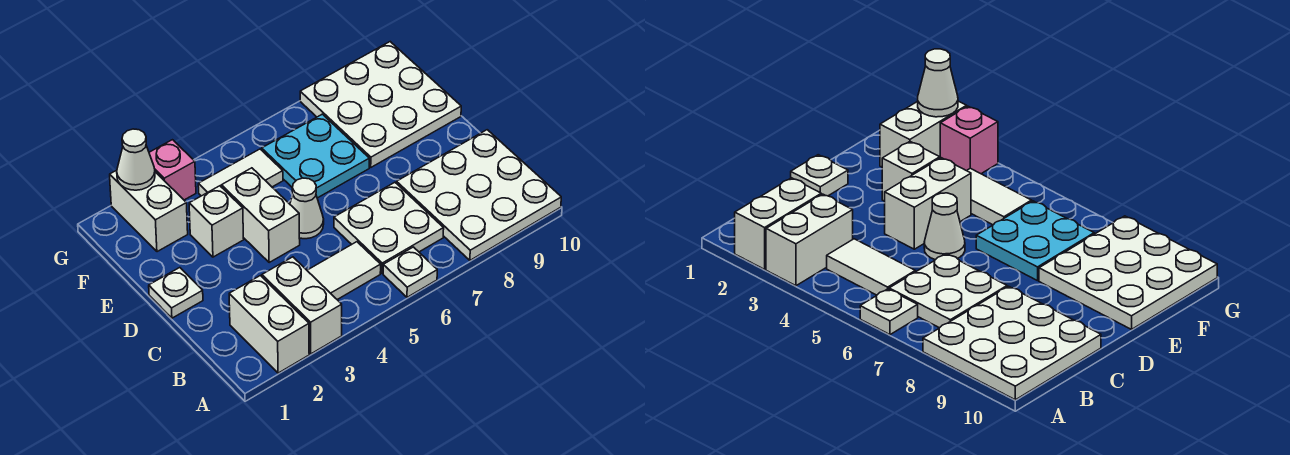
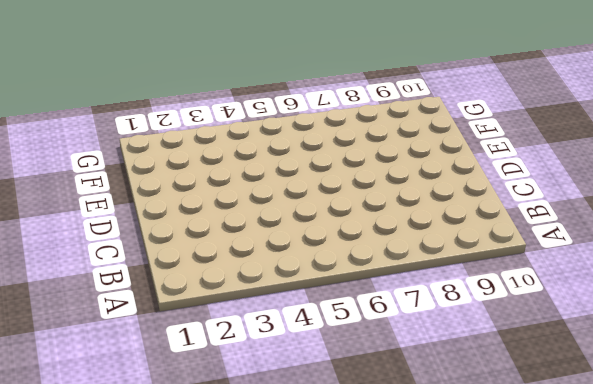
none -> white 1x2 brick [229,276,309,373]
none -> white 1x2 brick [262,257,342,354]
none -> white 1x1 plate [383,247,437,297]

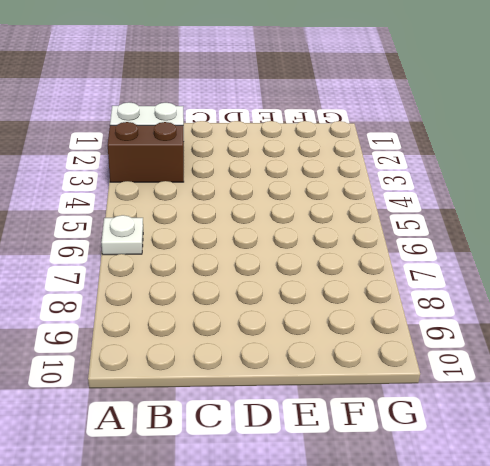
brown 1x2 brick [108,122,184,182] -> white 1x2 brick [262,257,342,354]
none -> white 3x3 plate [397,130,561,260]
none -> white 1x2 tile [307,242,381,300]
none -> white 2x2 plate [334,182,444,273]

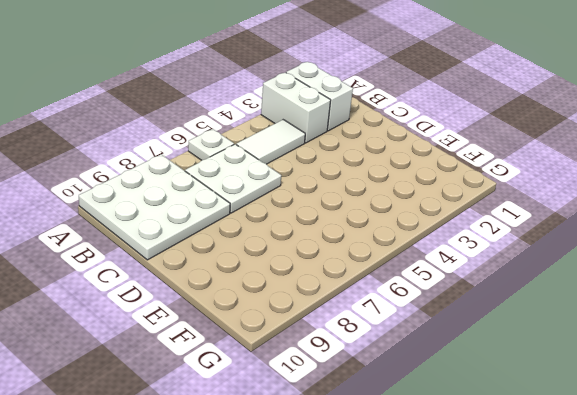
none -> white 1x1 plate [149,268,203,318]
none -> white 1x2 brick [221,168,300,262]
none -> white 1x1 cone [290,178,324,239]

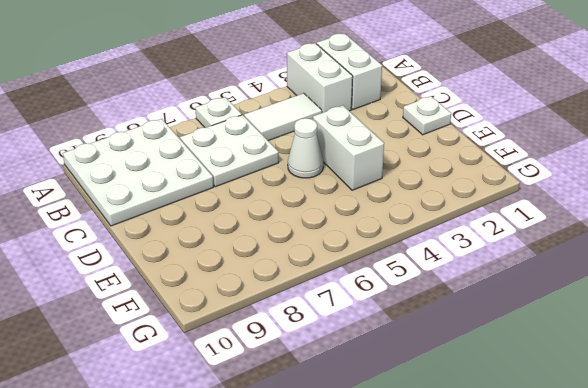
none -> white 1x1 brick [189,186,244,257]
none -> cyan 2x2 plate [262,114,369,198]
none -> white 3x3 plate [300,42,461,167]

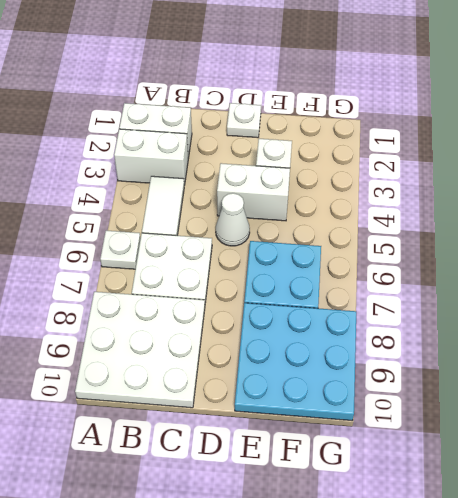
cyan 3x3 plate [235,303,356,420] -> white 3x3 plate [300,42,461,167]
none -> white 1x2 brick [110,170,188,252]
none -> white 1x2 tile [198,149,283,196]
none -> pink 1x1 brick [149,140,196,200]

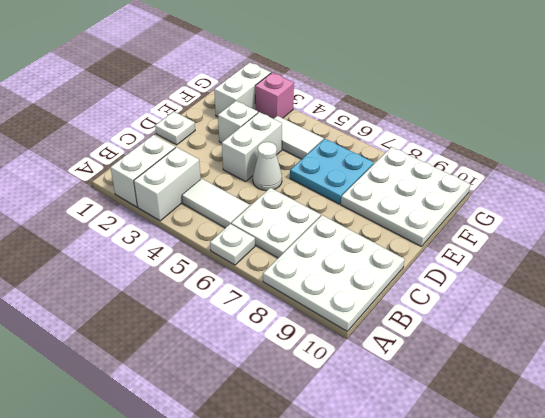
none -> white 1x1 cone [117,129,155,190]

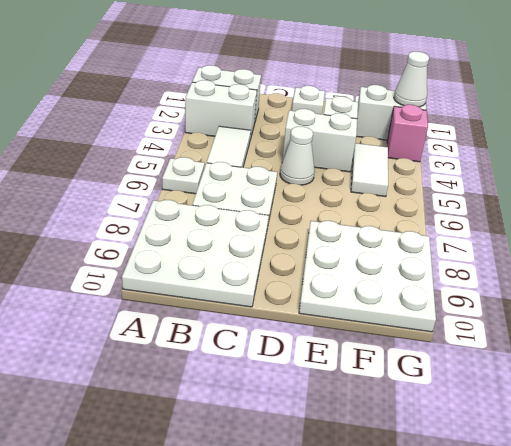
none -> cyan 2x2 plate [262,114,369,198]

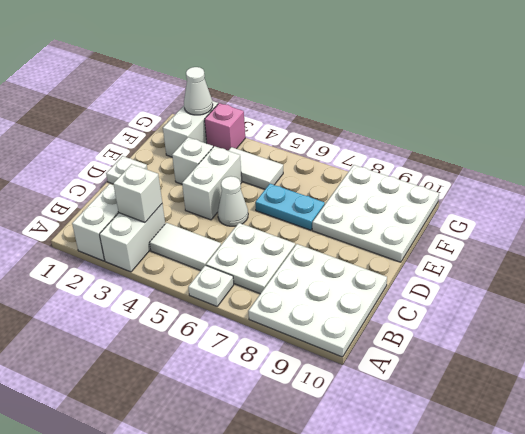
white 1x1 brick [113,164,162,222] -> none
cyan 1x2 plate [255,184,325,230] -> cyan 2x2 plate [262,114,369,198]

